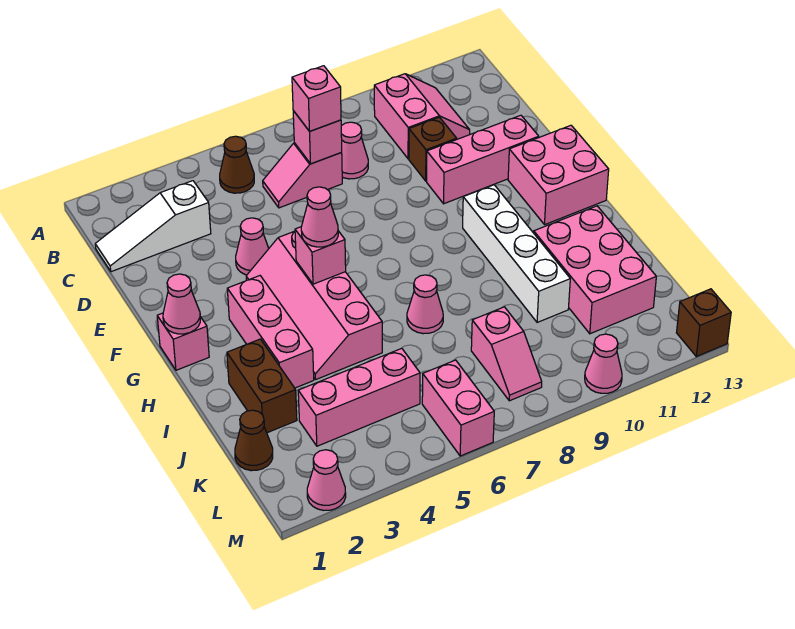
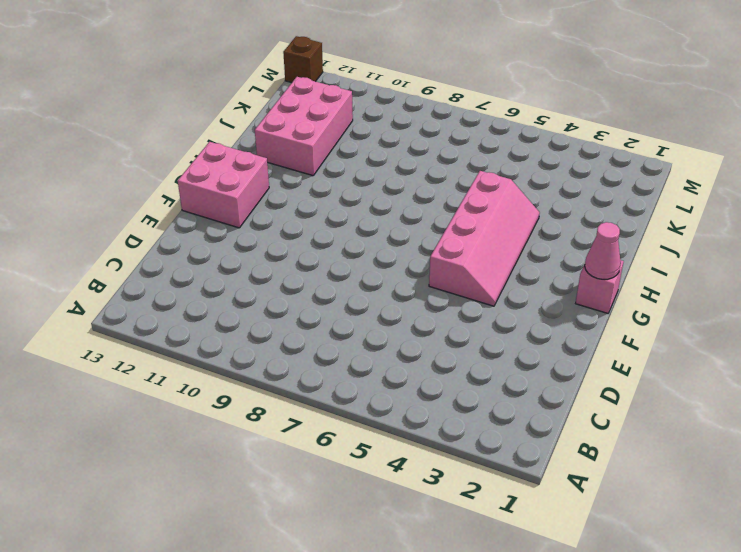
none -> brown 1x1 cone [220,136,254,193]
none -> pink 2x2 slope [374,74,470,159]
none -> white 1x3 slope [95,181,211,272]

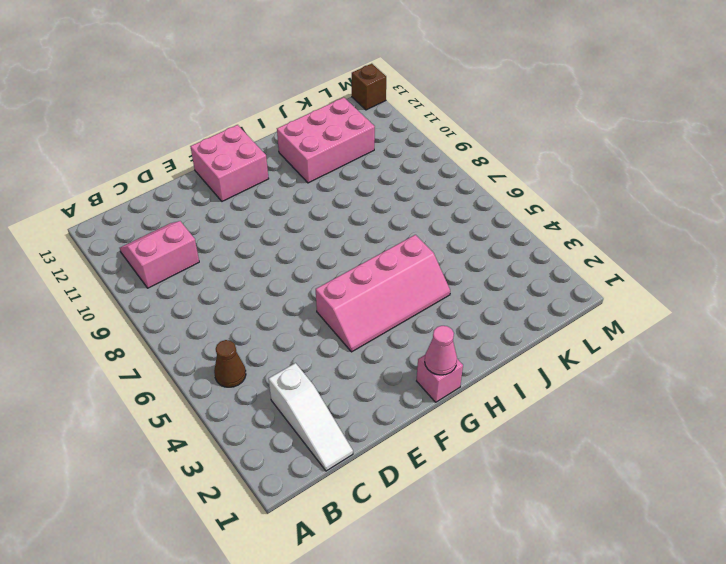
none -> pink 1x2 slope [263,143,342,208]
none -> pink 1x1 cone [341,122,368,179]
none -> brown 1x1 brick [409,117,457,181]

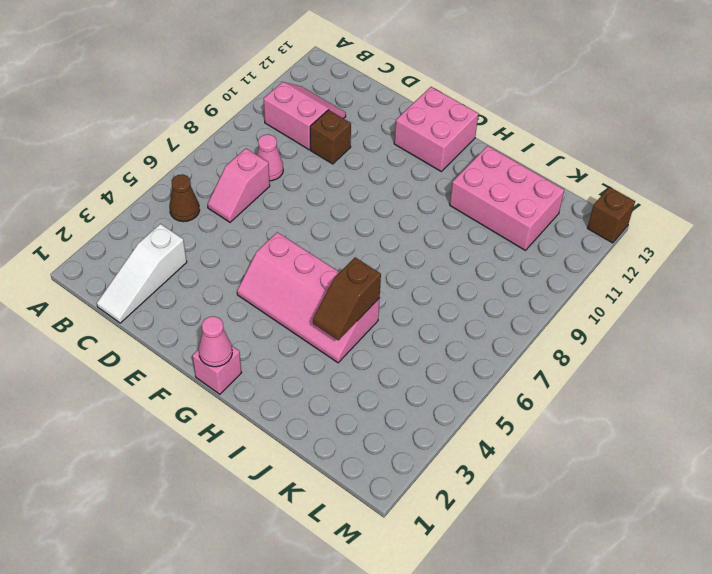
brown 1x2 slope [313,257,381,340] -> none
none -> pink 1x1 cone [236,218,269,275]
none -> pink 1x3 brick [427,115,539,204]
none -> pink 1x3 brick [227,276,314,388]

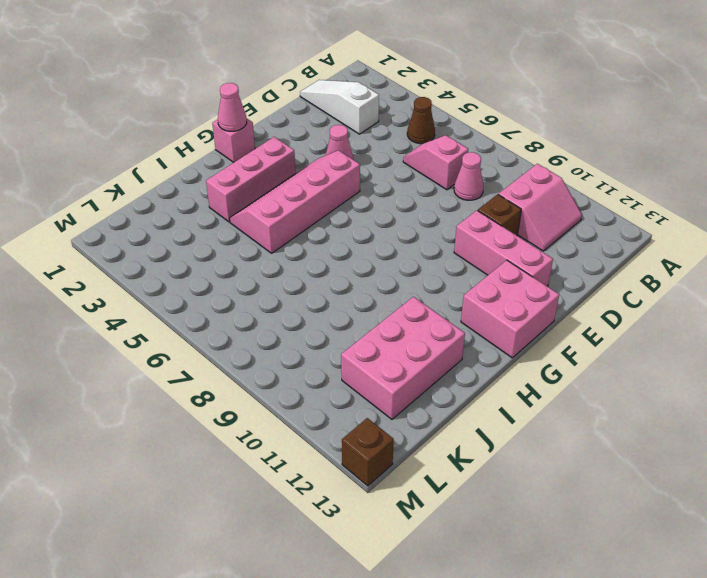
none -> white 1x4 brick [463,185,570,322]
none -> brown 1x2 brick [227,339,297,433]
none -> pink 1x1 cone [407,275,443,334]

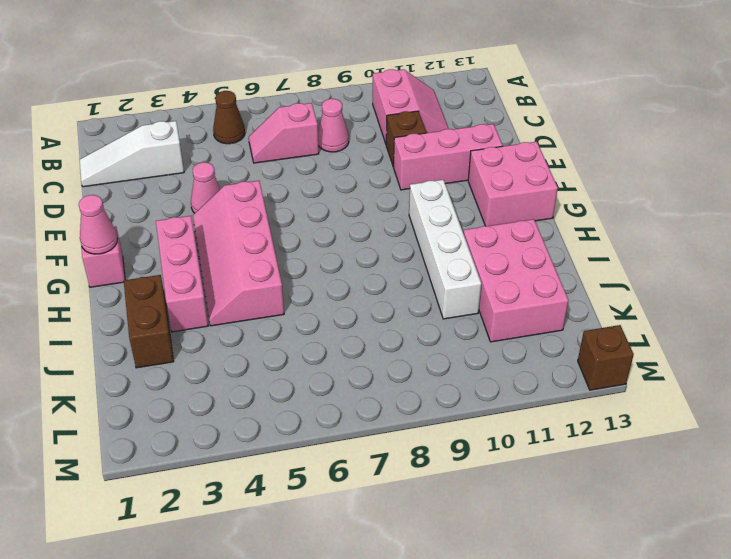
none -> pink 1x1 cone [407,275,443,334]
none -> brown 1x1 cone [235,410,273,471]
none -> pink 1x3 brick [298,348,420,446]

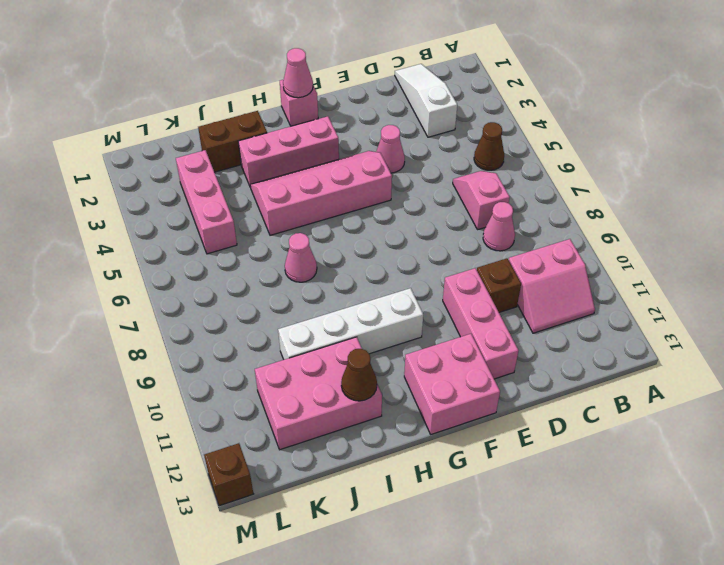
brown 1x1 cone [341,349,377,401] -> brown 1x1 cone moved to [235,410,273,471]
none -> pink 1x2 slope [471,307,542,401]
none -> pink 1x2 brick [422,360,494,456]
none -> pink 1x1 cone [307,450,346,510]

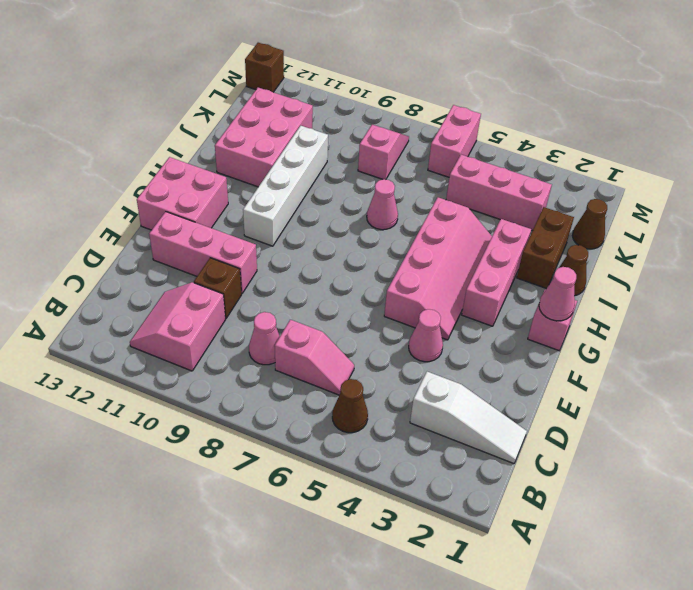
brown 1x1 cone [559,245,588,296] -> none
none -> pink 1x1 cone [307,450,346,510]
none -> pink 1x1 cone [585,334,622,393]
none -> pink 1x1 brick [293,111,342,164]

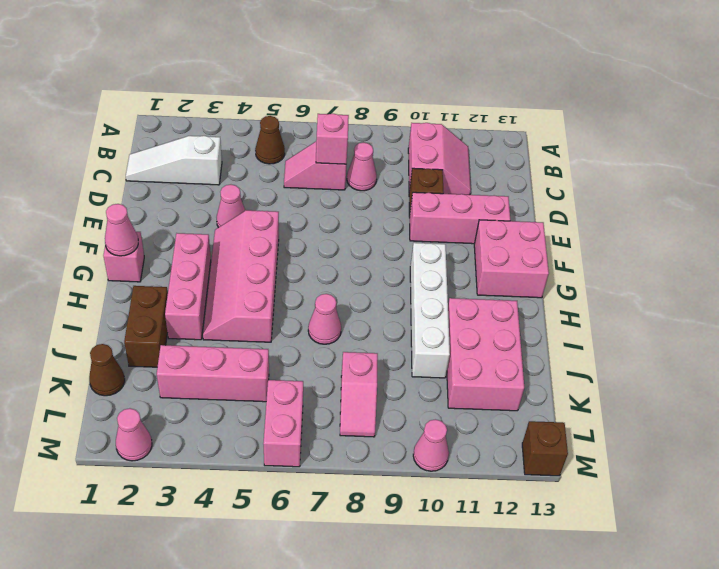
none -> pink 1x1 brick [295,227,346,284]
none -> pink 1x1 brick [292,66,341,131]
none -> pink 1x1 cone [301,187,338,247]

